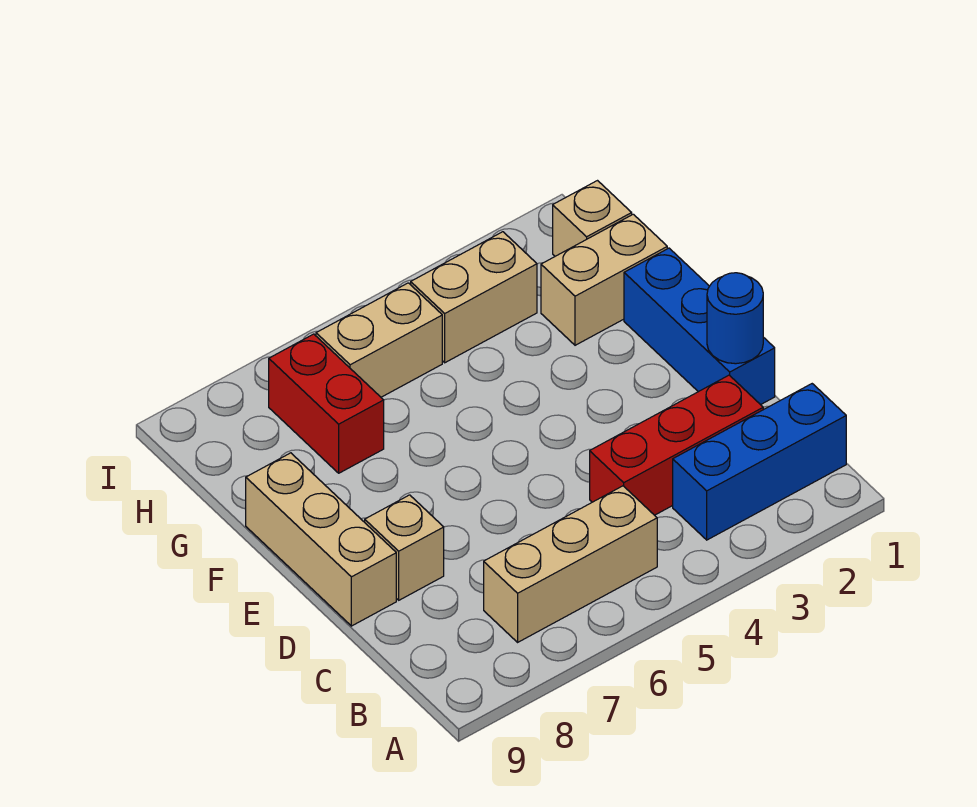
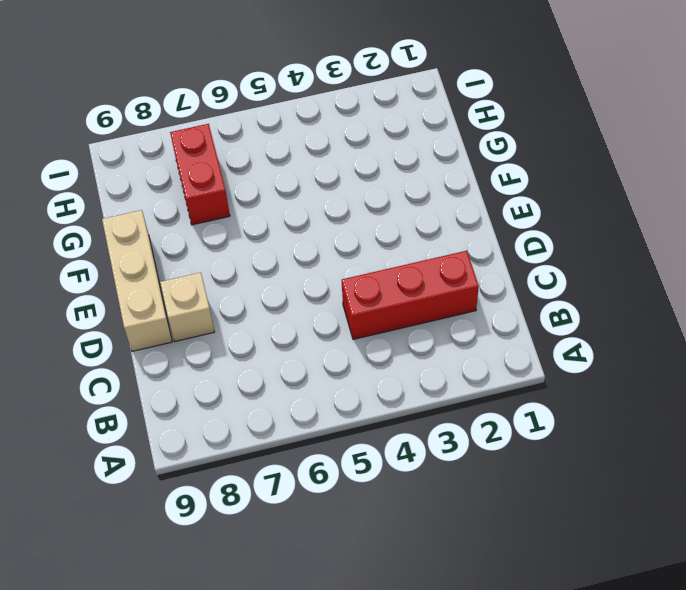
none -> blue 1x3 brick [673,384,846,540]
none -> tan 1x3 brick [484,486,657,642]
none -> blue 1x3 brick [624,248,775,405]

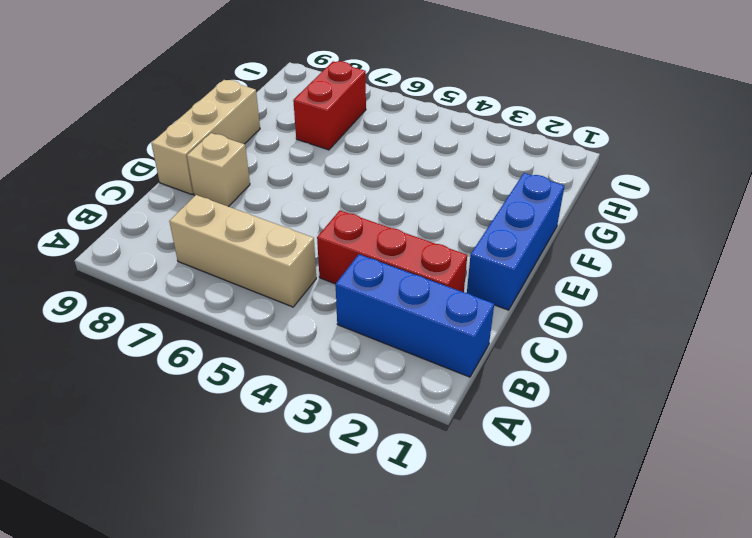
none -> tan 1x2 brick [541,214,667,345]
none -> tan 1x1 brick [553,181,632,256]
none -> tan 1x2 brick [411,232,537,363]

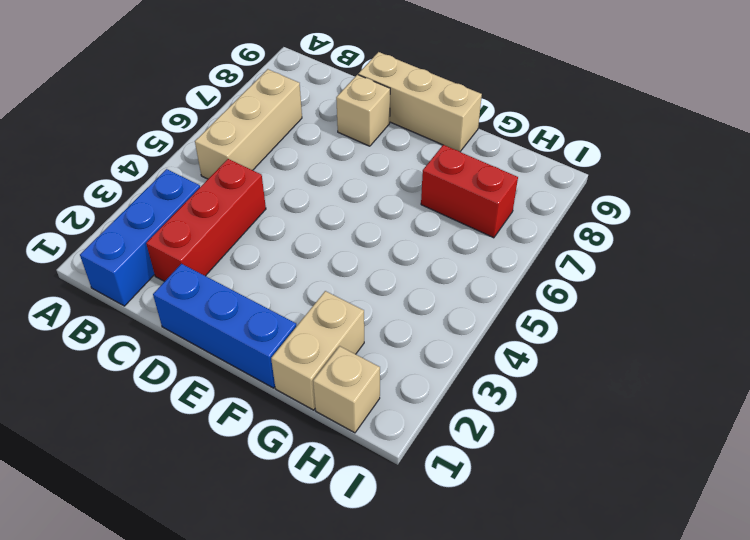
none -> tan 1x2 brick [411,232,537,363]
none -> tan 1x2 brick [316,283,442,397]
none -> blue 1x1 round brick [707,273,763,364]

